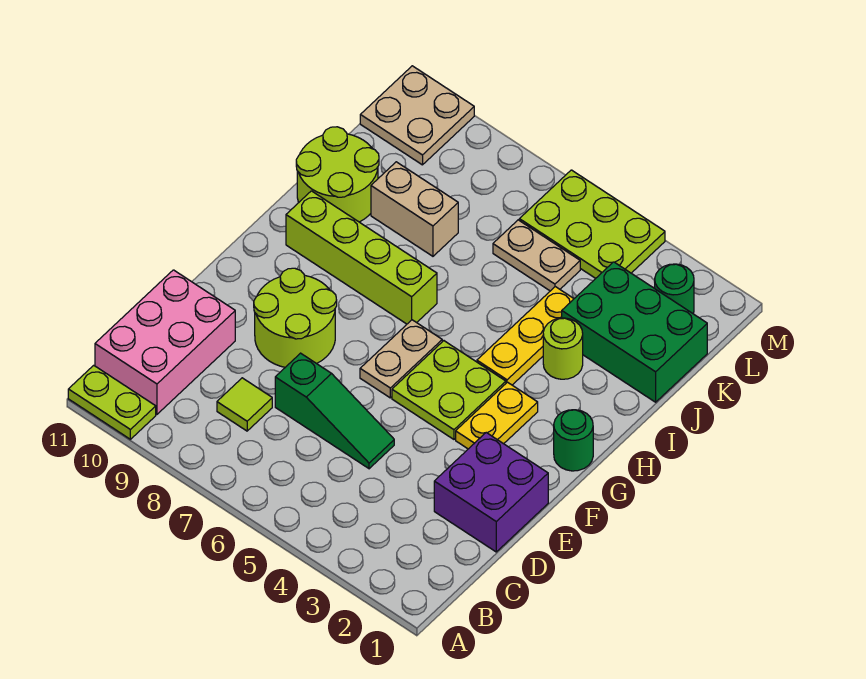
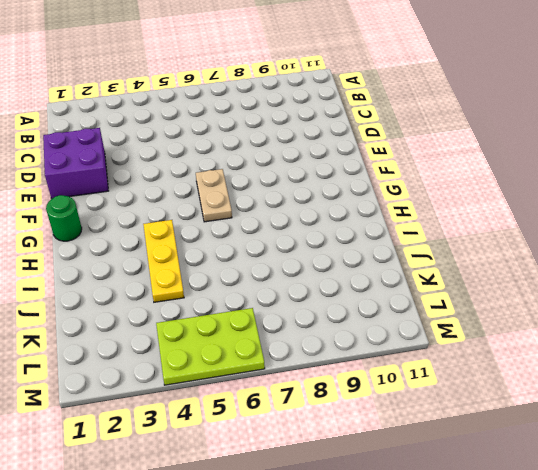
none -> lime 1x2 plate [68,365,156,439]
none -> pink 2x3 brick [95,270,235,414]
none -> lime 1x1 tile [217,378,272,431]

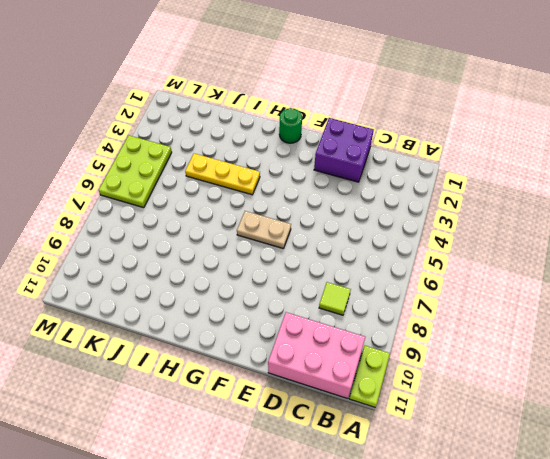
none -> green 1x3 slope [275,353,394,469]
none -> lime 2x2 round brick [254,268,337,367]
none -> yellow 1x2 plate [456,382,538,449]

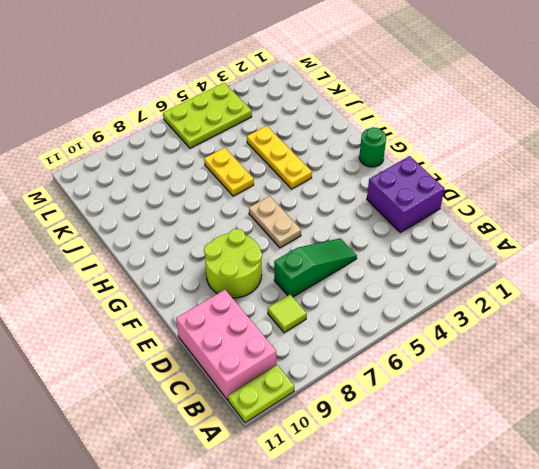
yellow 1x2 plate [204,148,254,196] -> yellow 1x2 plate moved to [456,382,538,449]
none -> lime 2x2 plate [392,341,506,439]
none -> lime 1x4 brick [286,191,437,324]
none -> lime 1x1 round brick [543,318,583,379]

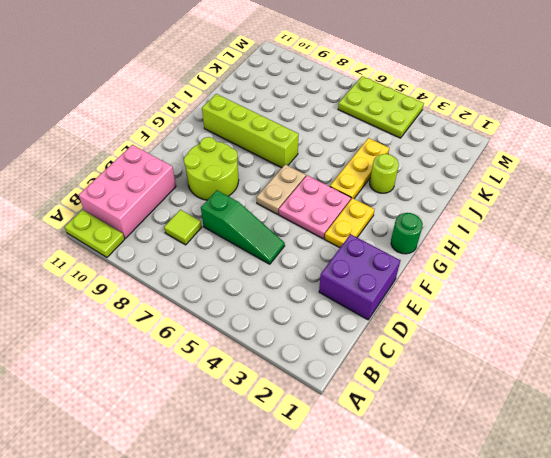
pink 2x2 plate [279,175,351,239] -> lime 2x2 plate [392,341,506,439]
none -> lime 2x2 round brick [296,127,379,222]
none -> green 2x3 brick [562,262,707,402]
none -> tan 1x2 brick [371,162,458,256]

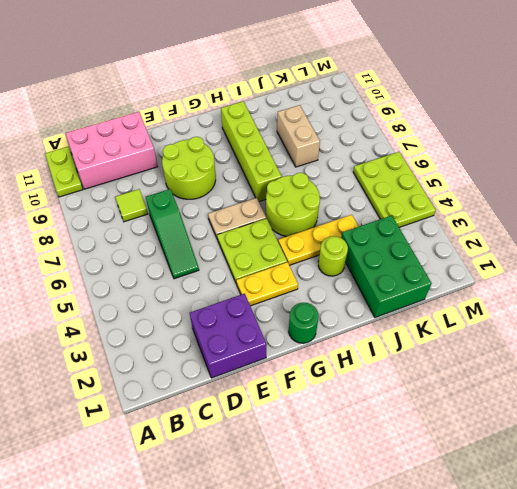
lime 2x2 round brick [266,173,320,237] -> lime 2x2 round brick moved to [296,127,379,222]
none -> tan 1x2 plate [493,220,580,291]
none -> green 1x1 round brick [655,264,694,313]
none -> tan 2x2 plate [360,66,474,165]

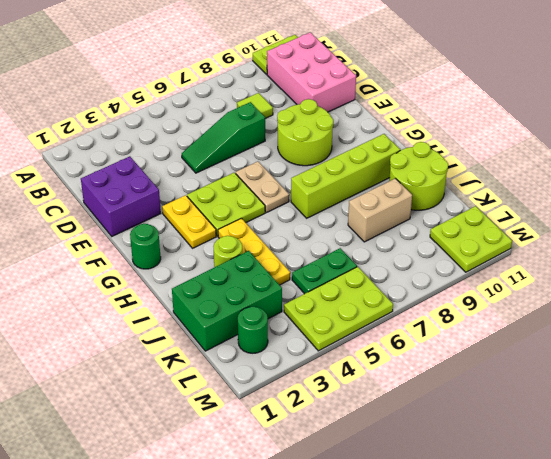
green 1x2 plate [292,248,357,294] -> tan 1x2 plate [493,220,580,291]
lime 2x2 plate [430,206,512,272] -> tan 2x2 plate [360,66,474,165]

